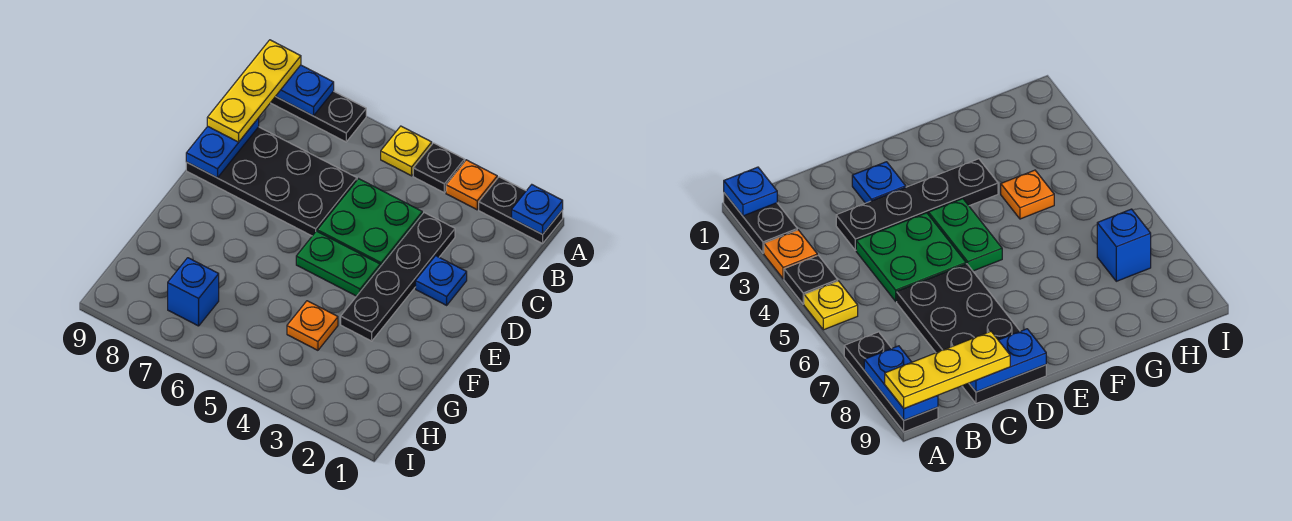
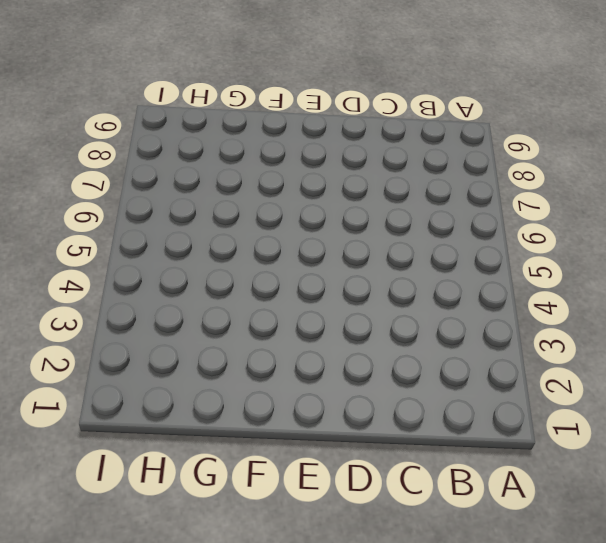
none -> black 1x2 plate [479,177,563,243]
none -> orange 1x1 plate [446,160,497,210]
none -> black 1x1 plate [413,143,465,193]

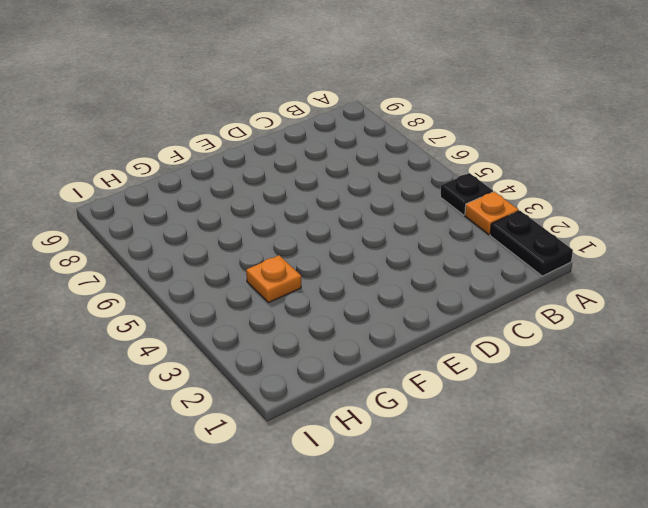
none -> yellow 1x1 plate [381,126,432,176]
none -> black 1x3 plate [271,91,366,142]
none -> black 1x4 plate [341,213,455,341]

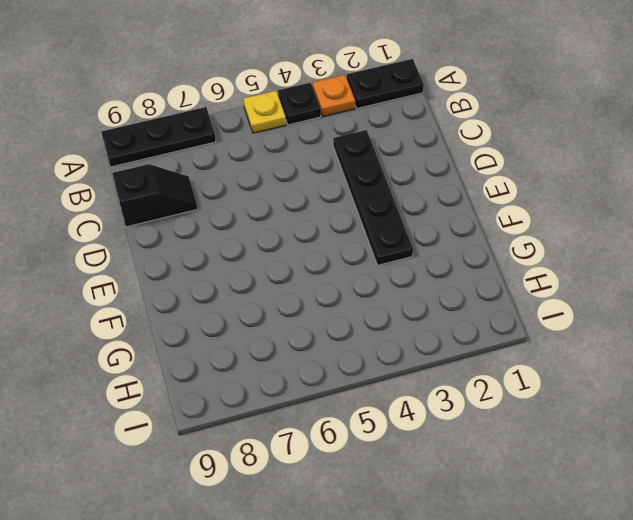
black 1x2 slope [112,164,198,227] -> black 2x4 plate [186,127,357,236]
none -> green 2x2 plate [317,179,422,266]
none -> blue 1x1 plate [416,256,467,305]
none -> green 1x2 plate [296,231,380,296]

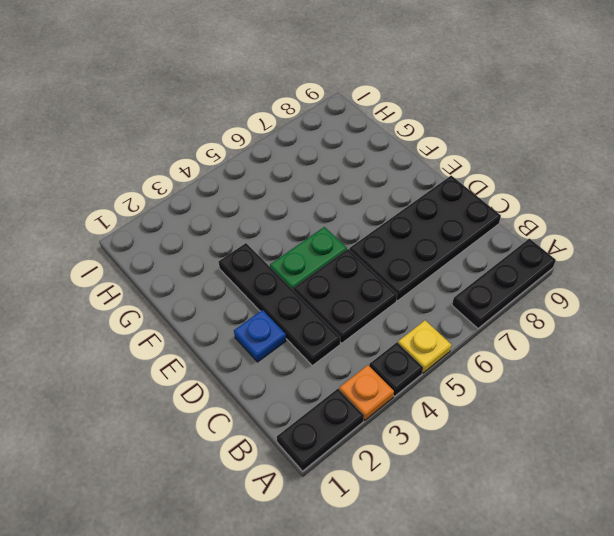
black 2x2 plate [293,249,397,343] -> green 2x2 plate [317,179,422,266]
none -> orange 1x1 plate [287,301,338,350]
none -> blue 1x1 brick [168,258,219,326]
none -> blue 1x1 plate [512,185,563,234]

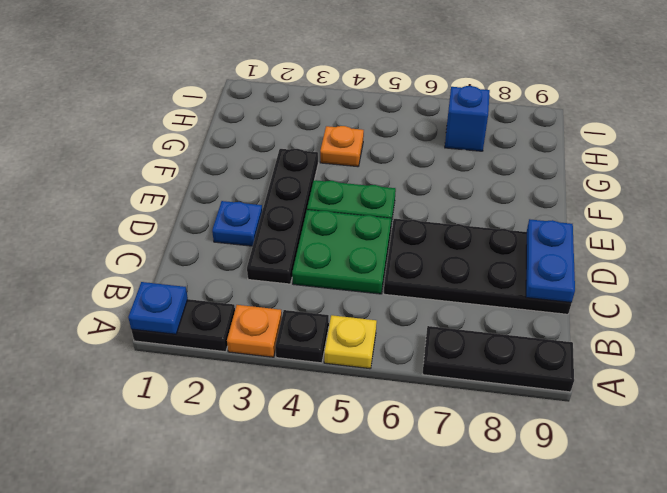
none -> blue 1x2 plate [276,65,334,116]
none -> yellow 1x3 plate [207,40,301,142]

